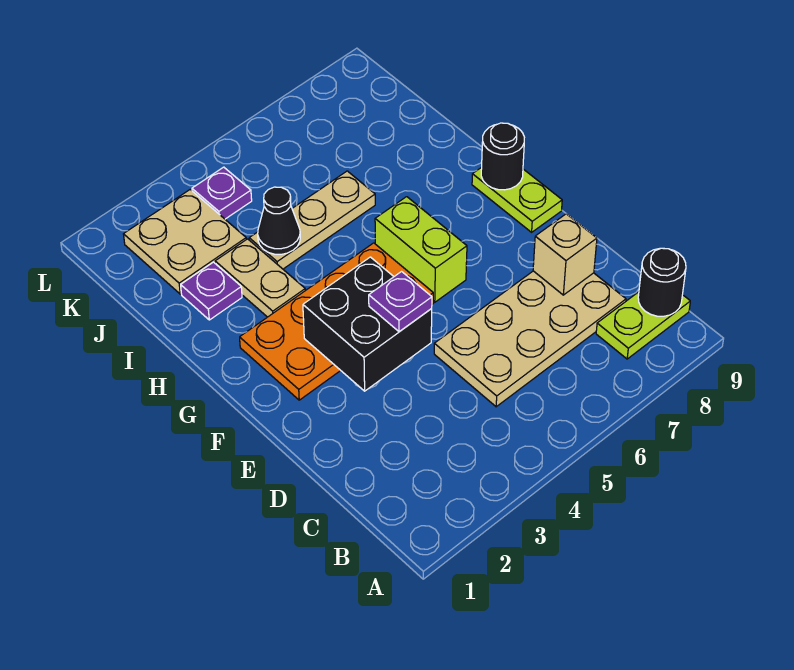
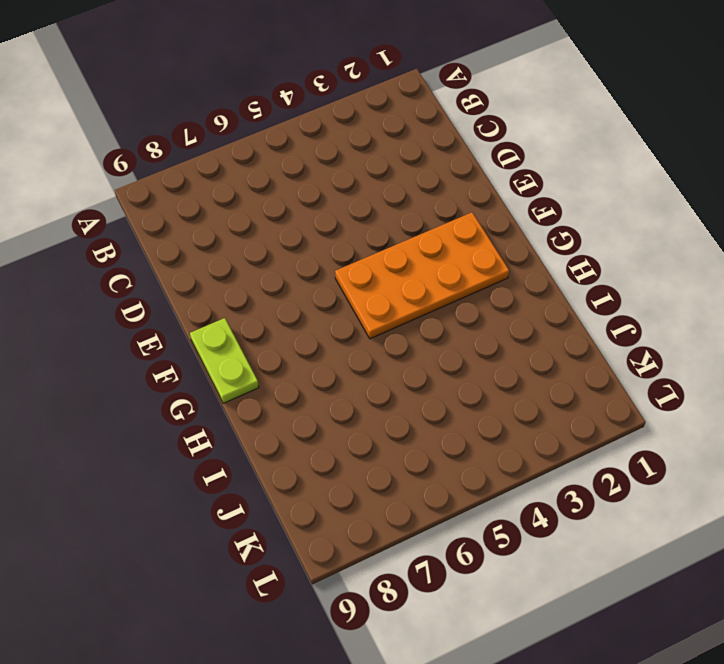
none -> lime 1x2 plate [596,292,690,359]
none -> tan 2x4 plate [434,271,626,407]
none -> lime 1x2 brick [375,197,467,302]

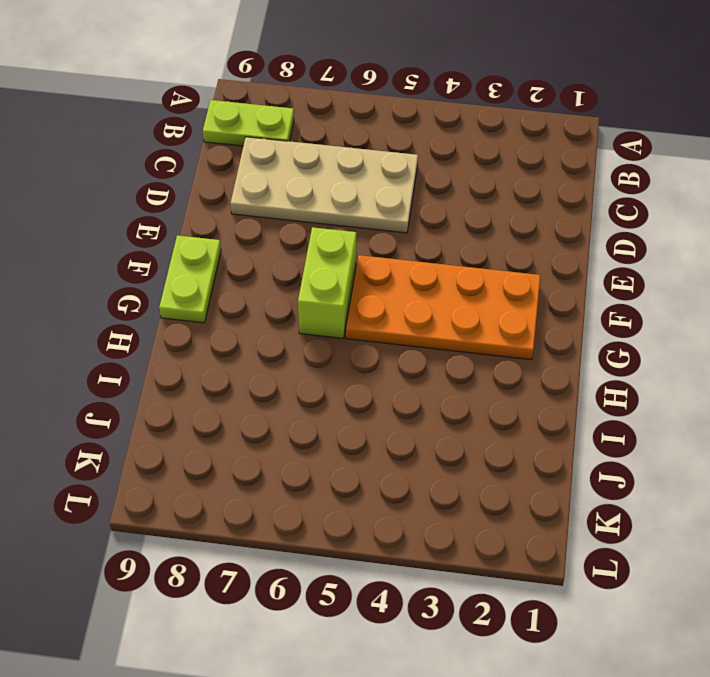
none -> tan 1x2 plate [215,239,305,317]
none -> purple 1x1 plate [181,262,242,320]
none -> tan 1x3 plate [249,171,375,269]

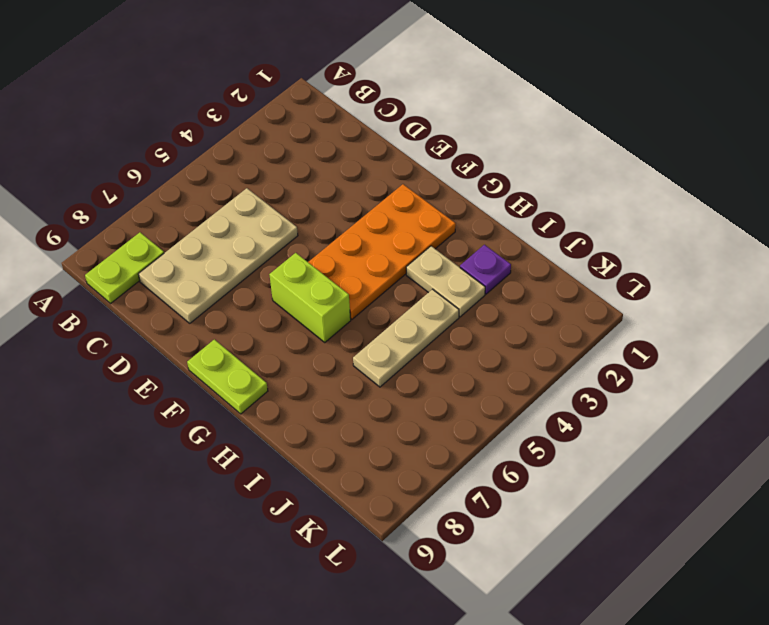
none -> tan 2x2 plate [124,190,246,294]
none -> purple 1x1 plate [192,167,252,219]
none -> black 1x1 round brick [638,248,686,316]

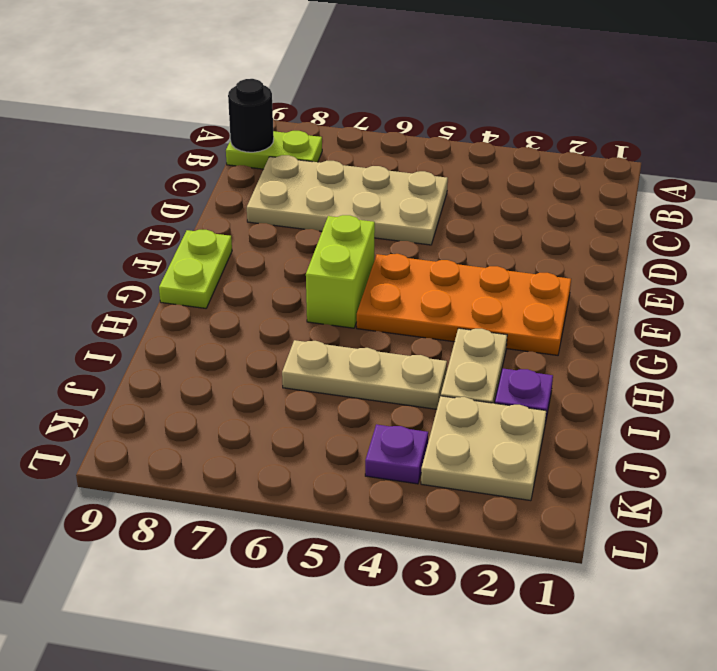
none -> tan 1x1 brick [533,214,597,295]
none -> black 2x2 brick [303,257,432,391]
none -> black 1x1 round brick [481,123,524,190]

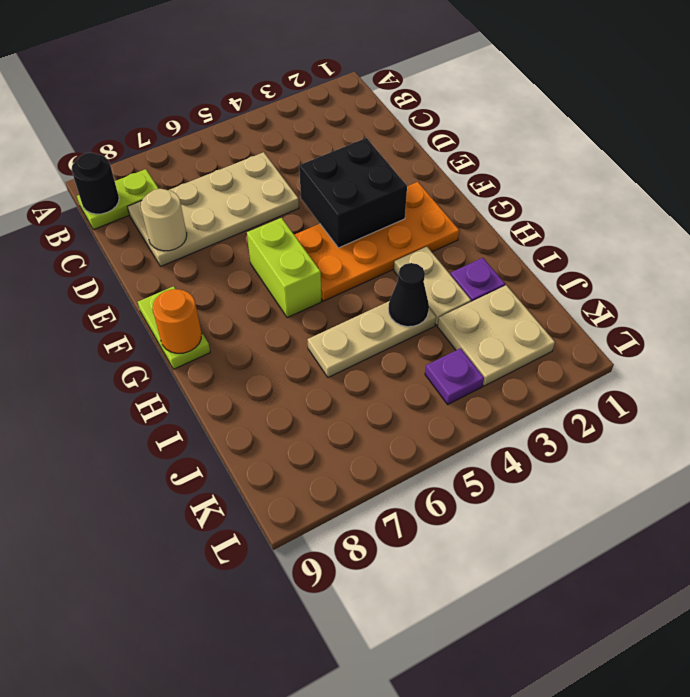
tan 1x1 round brick [141,189,187,251] -> tan 1x1 brick [533,214,597,295]
orange 1x1 round brick [153,289,202,353] -> black 1x1 round brick [481,123,524,190]
none -> purple 1x1 plate [369,272,432,332]

